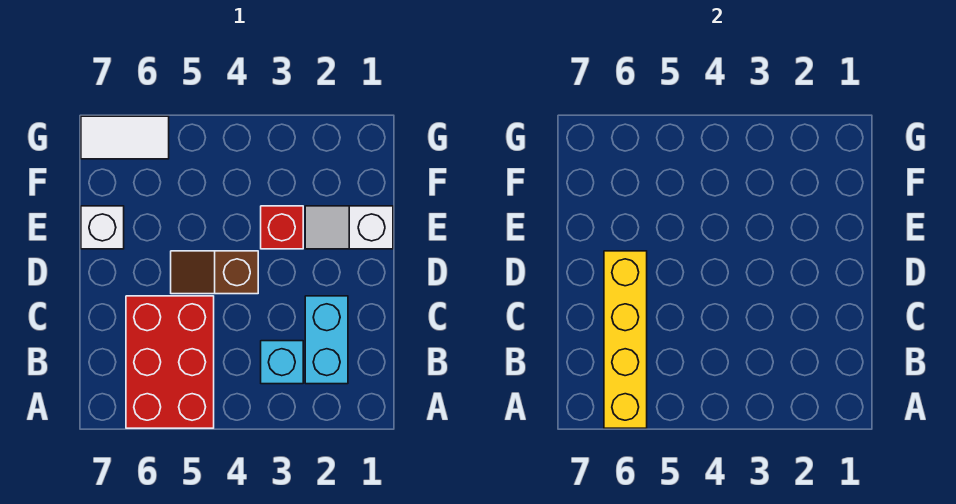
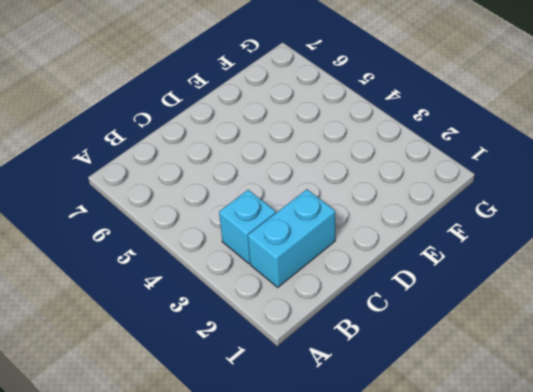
none -> red 2x3 brick [126,296,214,428]
none -> brown 1x2 slope [171,251,258,294]

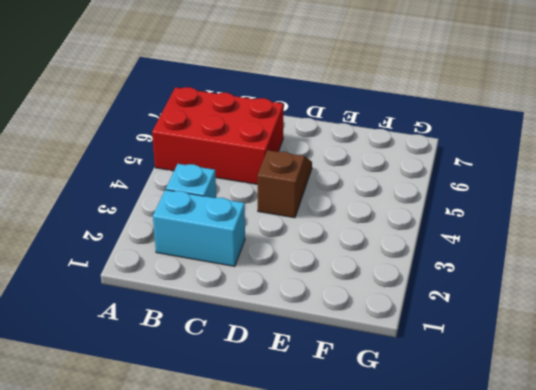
none -> white 1x2 slope [305,206,393,249]
none -> red 1x1 brick [261,206,303,249]

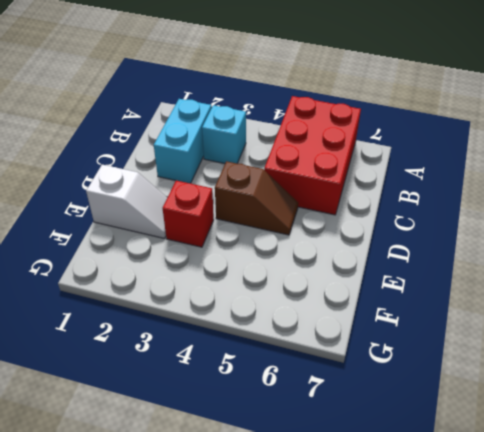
none -> white 1x1 brick [81,206,124,249]
none -> white 1x2 tile [81,116,169,159]

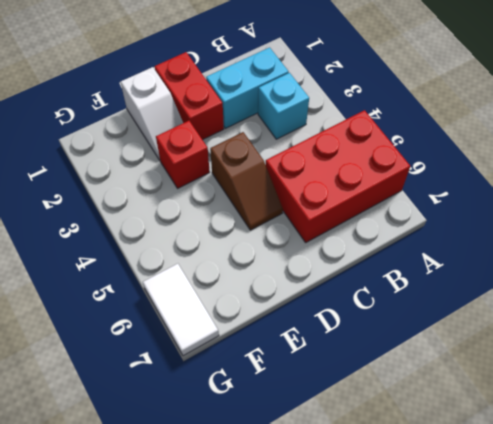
red 1x2 brick [155,52,224,140] -> none
none -> white 1x1 brick [81,206,124,249]
none -> yellow 1x4 brick [604,251,647,428]

